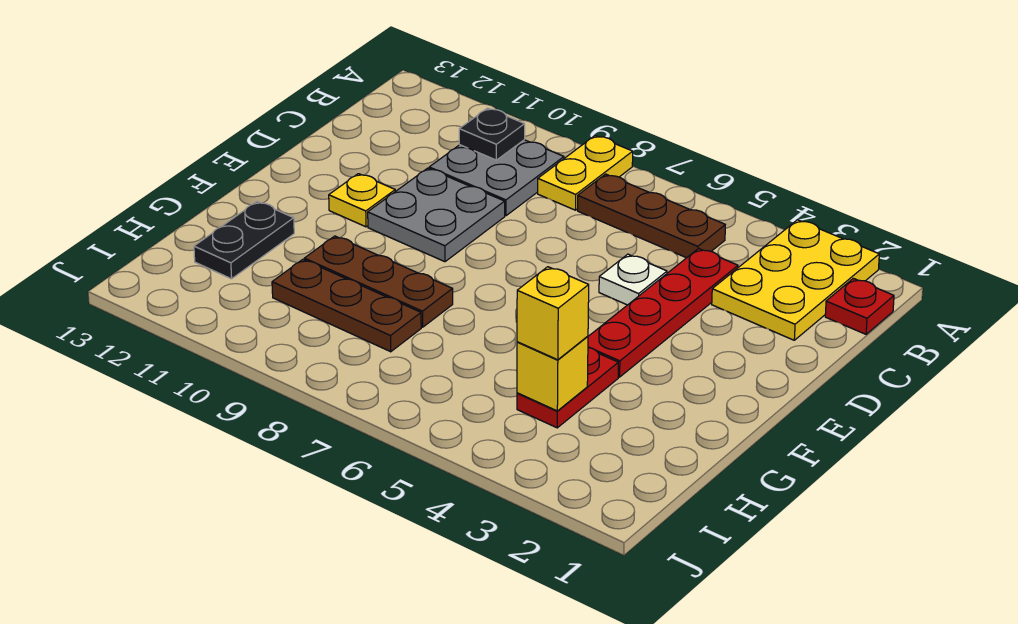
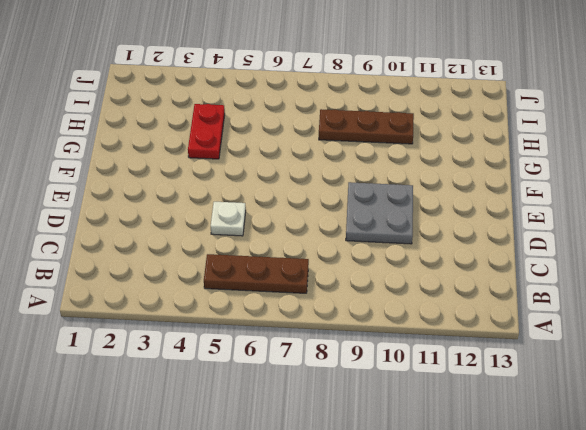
none -> yellow 2x3 plate [712,220,879,340]
none -> yellow 1x2 plate [538,136,633,210]
none -> red 1x1 plate [825,278,894,334]

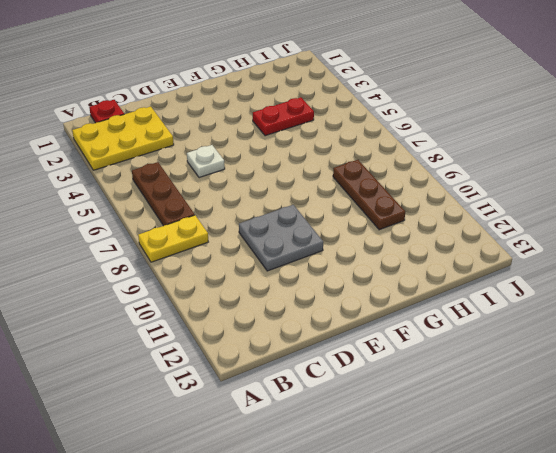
none -> grey 2x2 plate [429,140,564,216]
none -> red 1x4 plate [588,249,738,377]
none -> yellow 1x1 plate [329,174,395,227]

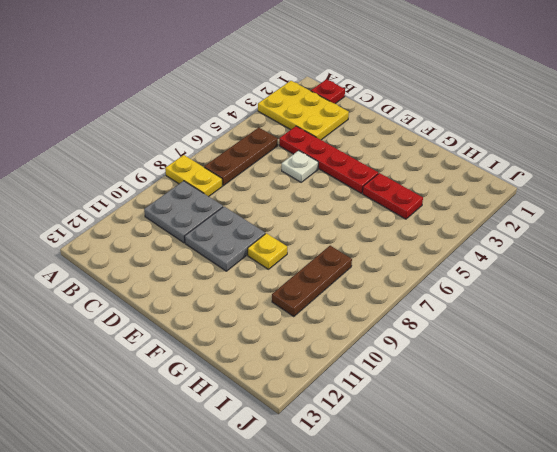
yellow 1x1 plate [248,233,287,269] -> yellow 1x1 plate moved to [329,174,395,227]
none -> brown 1x3 plate [304,236,453,327]
none -> black 1x2 plate [194,202,294,279]
none -> black 1x1 plate [459,108,525,160]

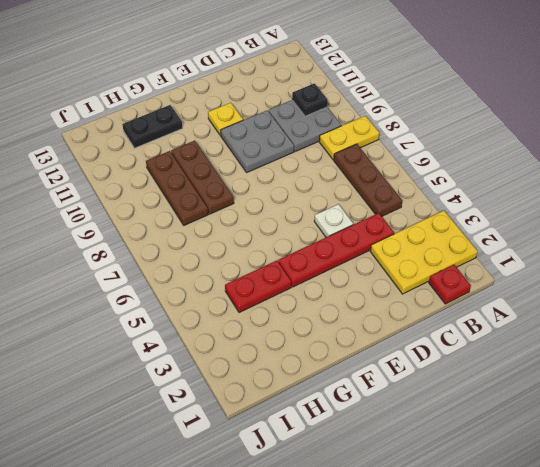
none -> yellow 1x1 brick [517,336,588,411]
none -> yellow 1x1 brick [517,267,589,360]

